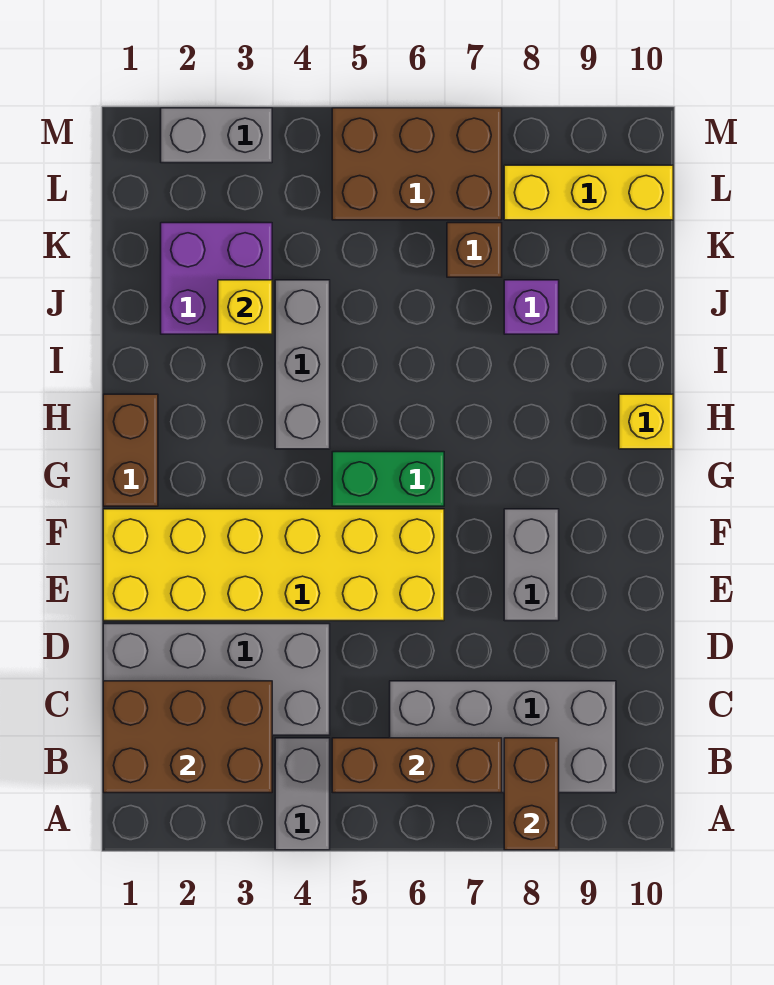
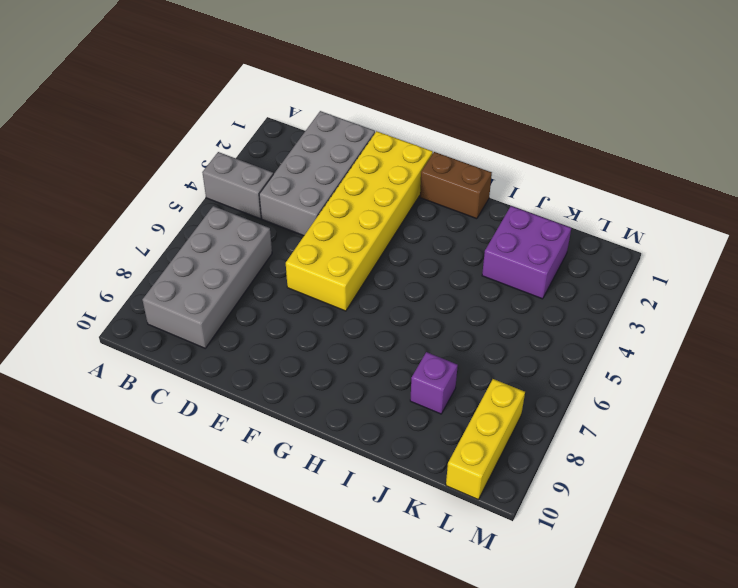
none -> grey 1x2 brick [504,509,559,621]
none -> green 1x2 brick [332,452,444,506]
none -> grey 1x3 brick [275,280,330,449]

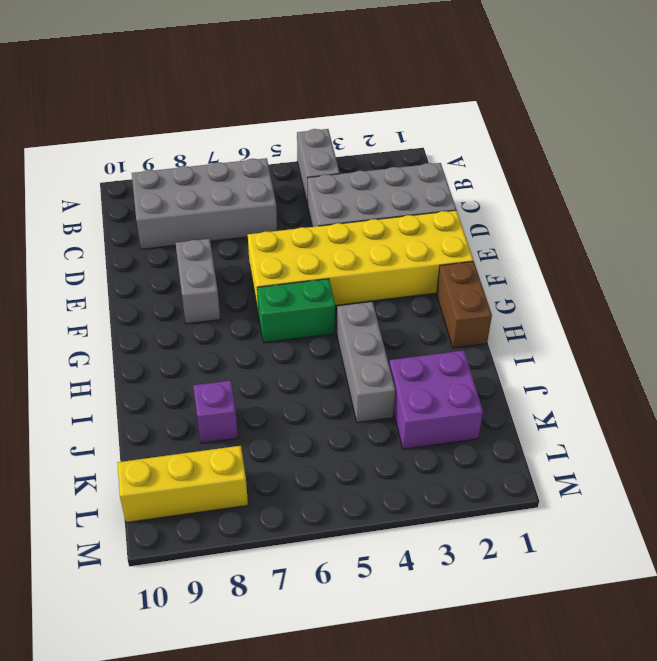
none -> yellow 1x1 brick [619,394,673,449]
none -> brown 1x1 brick [447,223,502,277]
none -> brown 2x3 brick [332,108,502,220]

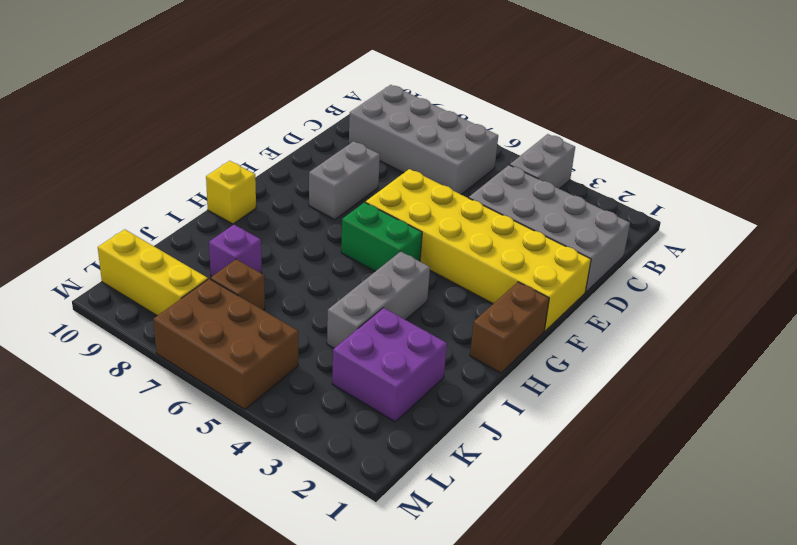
none -> grey 1x2 brick [161,108,272,163]
none -> brown 1x2 brick [504,738,559,850]
none -> brown 2x3 brick [103,681,272,793]

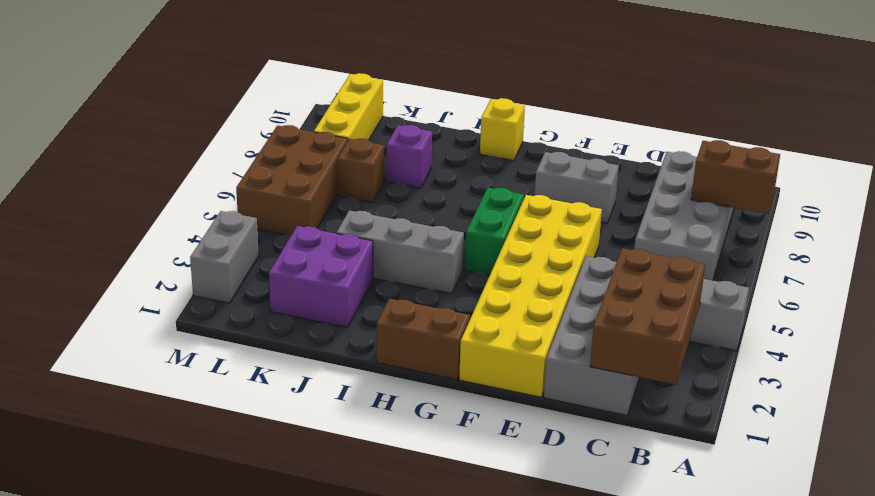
none -> brown 1x3 brick [332,738,502,793]
none -> yellow 1x1 brick [218,280,272,334]

